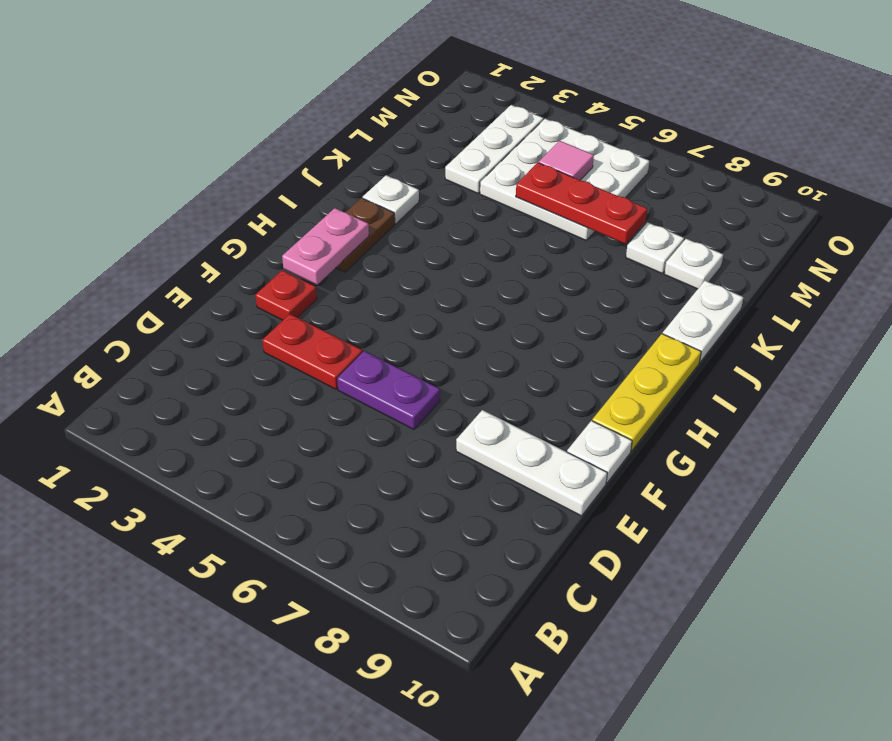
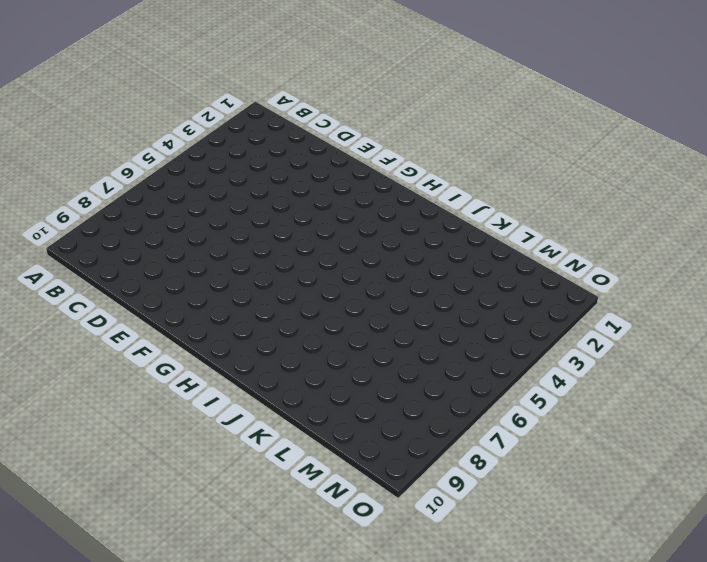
none -> red 1x2 plate [262,314,362,389]
none -> purple 1x2 plate [337,351,440,429]
none -> white 1x3 plate [456,410,607,516]

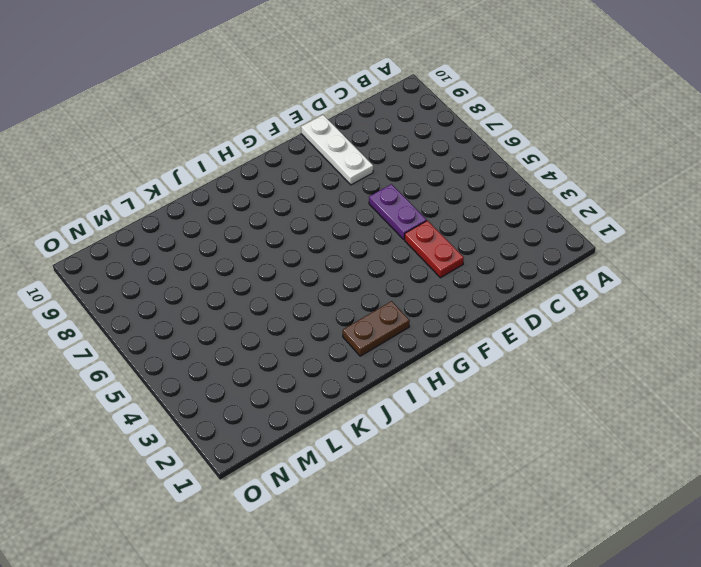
none -> red 1x1 plate [255,270,317,320]
none -> white 1x1 plate [567,421,632,483]
none -> yellow 1x3 plate [592,334,701,451]

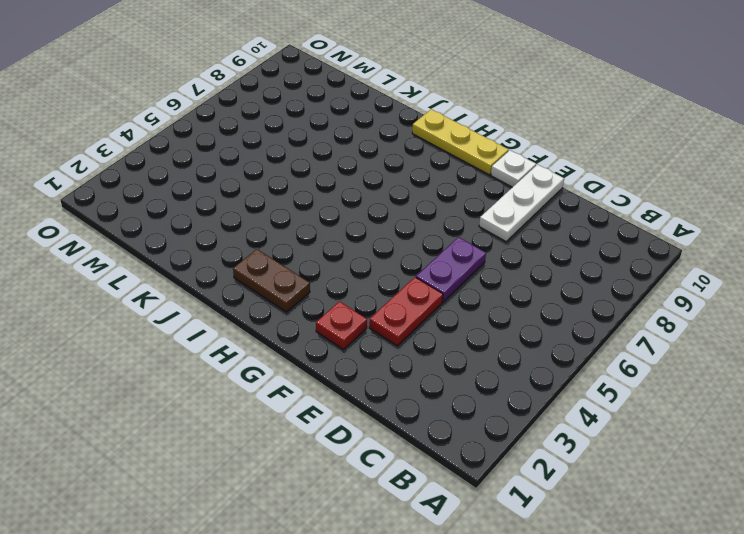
none -> white 1x1 plate [363,175,419,224]
none -> white 1x2 plate [663,281,743,362]
none -> white 1x3 plate [445,105,543,193]

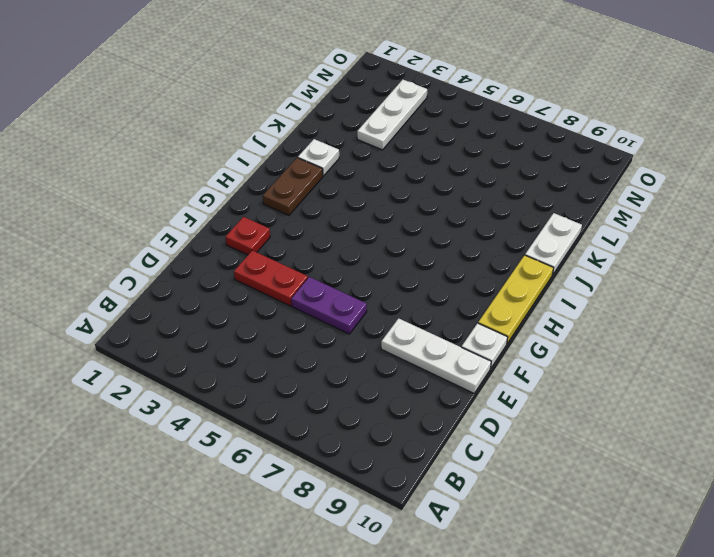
none -> white 3x3 plate [480,118,649,240]
none -> white 1x1 plate [626,222,684,273]
none -> white 1x1 plate [664,239,723,289]

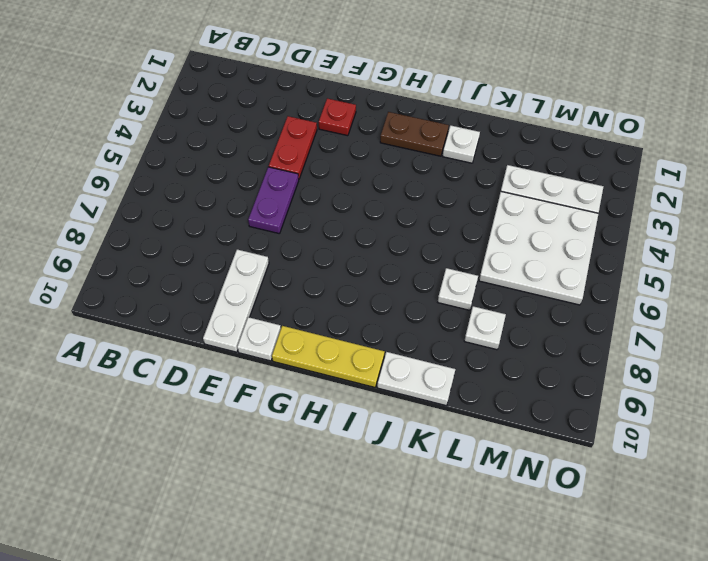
white 1x1 plate [438,268,478,310] -> white 1x1 plate moved to [664,239,723,289]
none -> pink 1x2 plate [282,208,369,285]
none -> red 1x3 plate [516,163,647,244]
none -> pink 1x1 tile [539,141,594,180]

